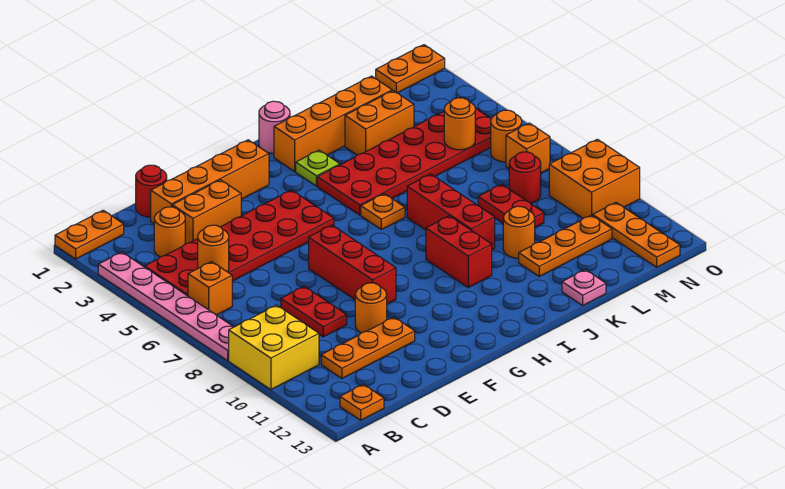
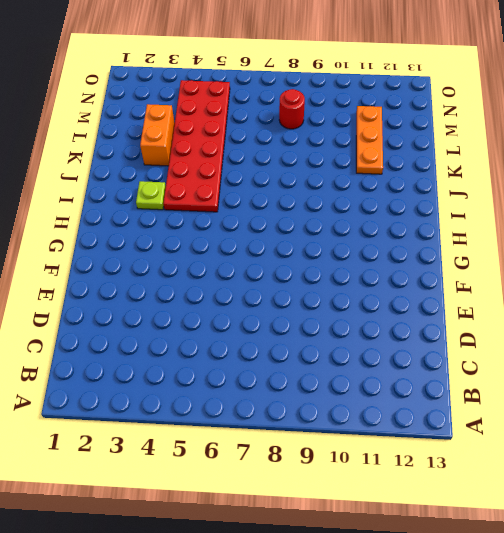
none -> orange 1x2 plate [55,210,124,259]
none -> pink 1x6 plate [98,252,233,361]
none -> yellow 2x2 brick [229,305,319,390]
none -> red 2x6 plate [145,190,334,296]

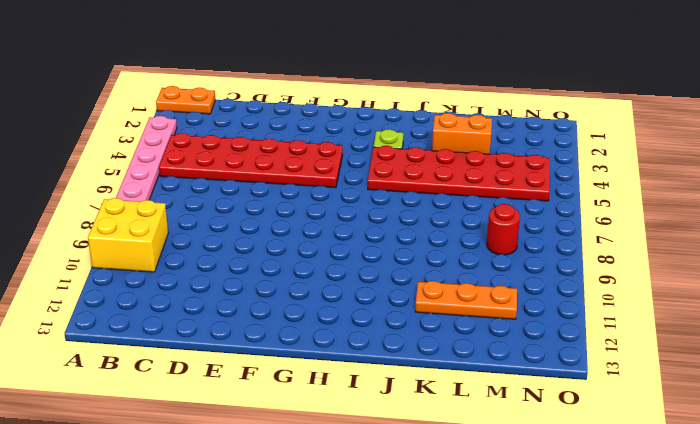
none -> orange 1x1 brick [188,262,232,315]
none -> orange 1x1 plate [340,384,384,420]
none -> orange 1x1 round brick [154,207,185,257]
none -> orange 1x3 plate [321,317,415,379]

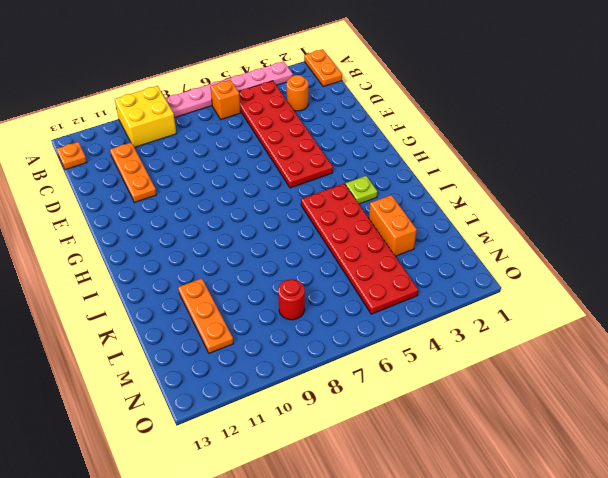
none -> red 1x1 round brick [136,165,167,217]
none -> orange 1x4 brick [151,140,269,224]
none -> orange 1x2 brick [172,180,241,244]
none -> red 1x2 plate [281,286,347,337]

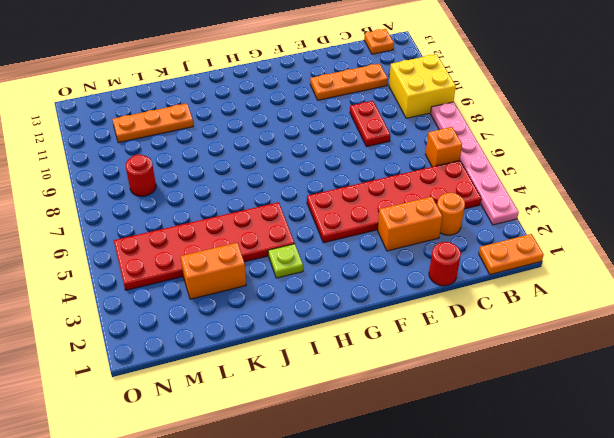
none -> orange 1x4 brick [151,140,269,224]
none -> orange 1x1 round brick [355,283,387,333]
none -> red 1x3 brick [309,225,396,304]
none -> pink 1x1 round brick [259,101,290,153]

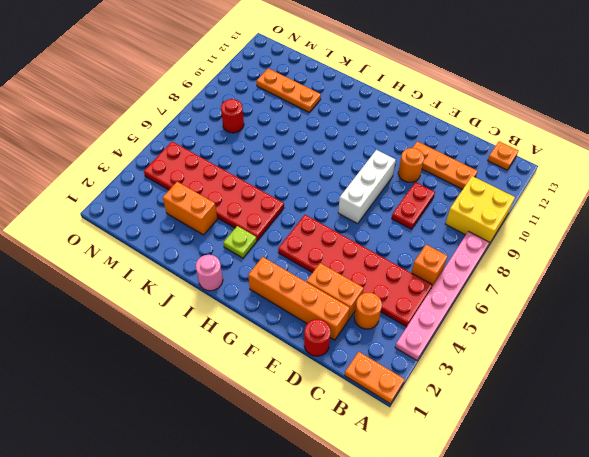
white 1x3 brick [338,150,396,224] -> red 1x3 brick [309,225,396,304]
none -> orange 1x4 brick [274,76,392,171]
none -> orange 1x1 plate [361,194,405,230]
none -> red 1x2 brick [426,216,492,287]
none -> red 1x3 brick [407,174,495,250]

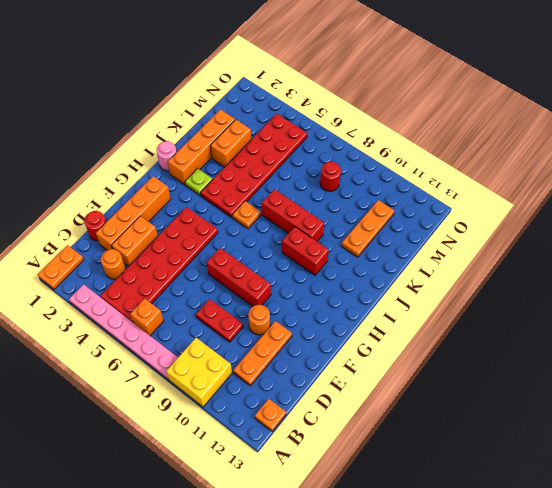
none -> orange 1x1 round brick [503,206,535,258]
none -> pink 1x1 plate [562,270,606,305]
none -> red 1x2 plate [478,184,544,227]
none -> orange 1x2 plate [376,45,445,93]

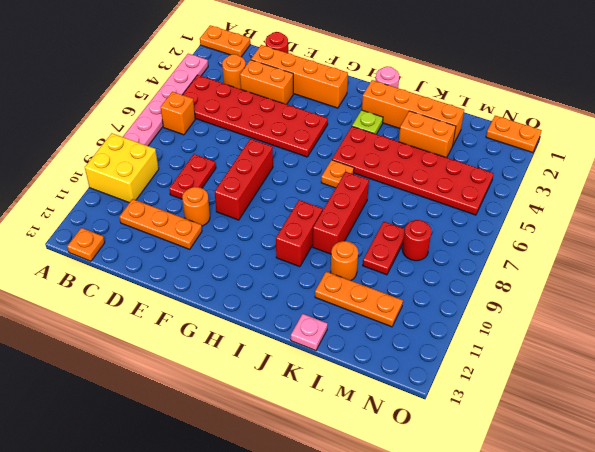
none -> orange 1x1 round brick [491,110,522,162]
none -> orange 1x1 brick [506,123,550,173]
none -> orange 2x2 brick [549,139,640,218]
none -> orange 1x3 plate [593,203,680,267]

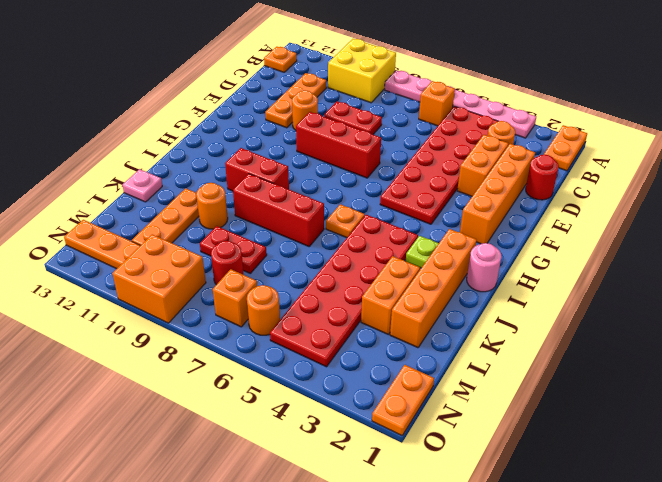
none -> orange 1x1 round brick [198,225,229,272]
none -> orange 1x1 round brick [444,98,475,150]

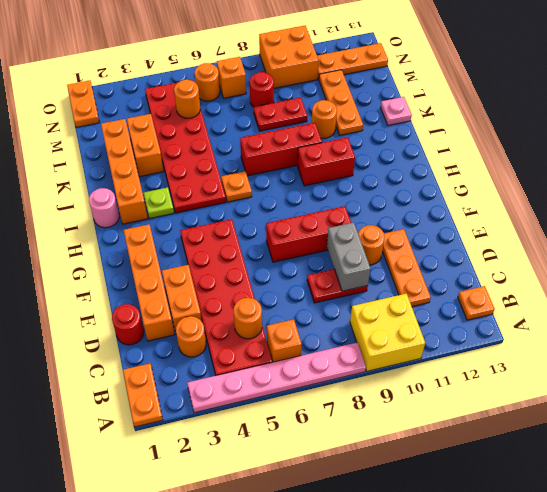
grey 1x2 brick [327,222,371,291] -> none

